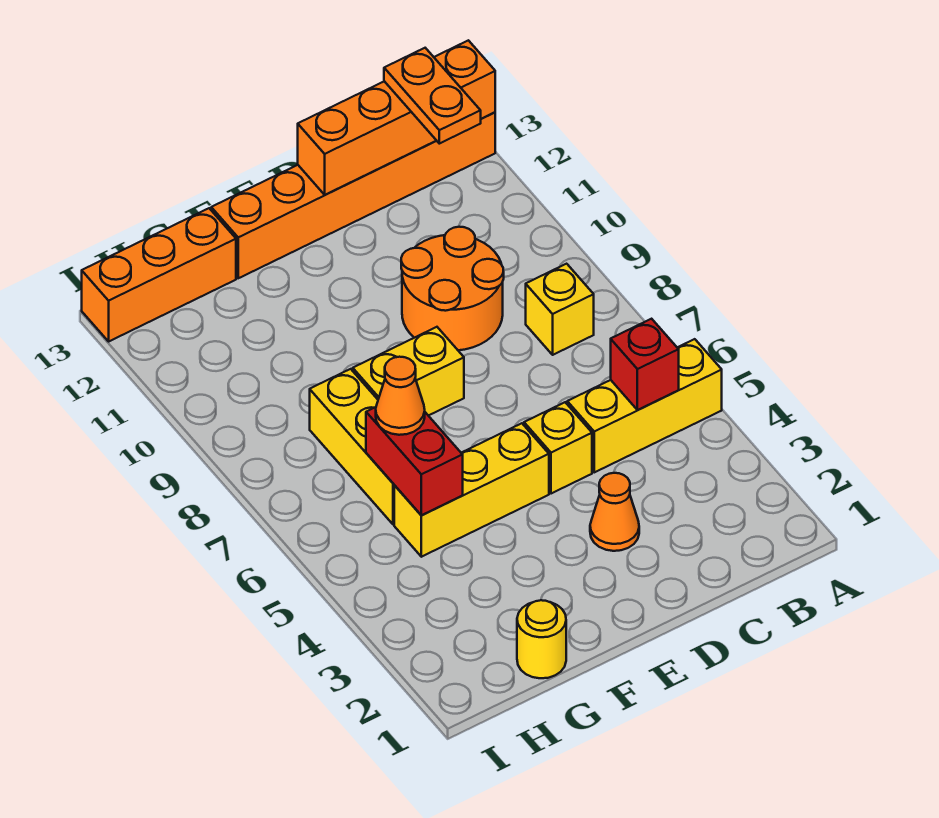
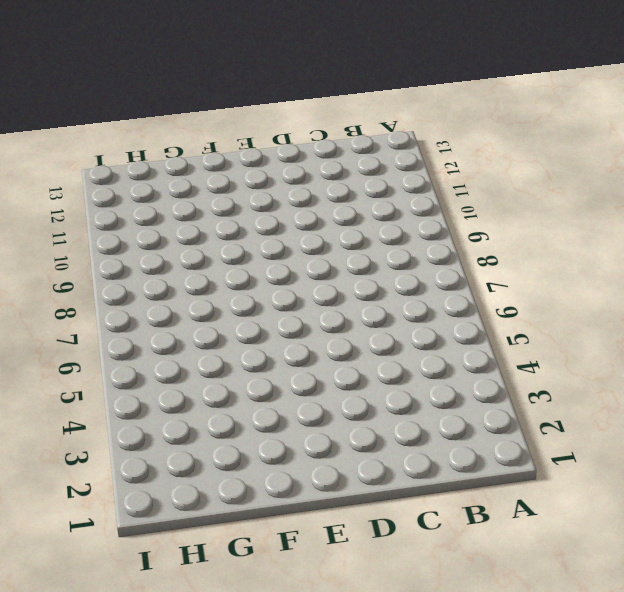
none -> yellow 1x3 brick [567,339,722,472]
none -> orange 1x6 brick [211,113,495,278]
none -> yellow 1x1 brick [526,264,594,355]

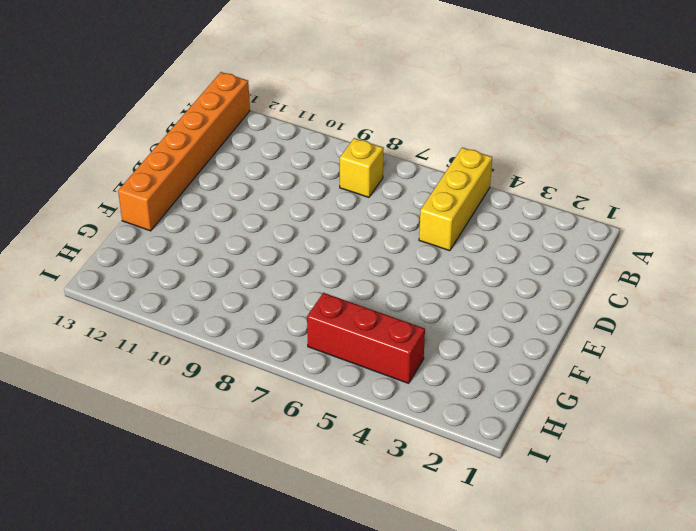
red 1x3 brick [307,293,425,383] -> none
none -> orange 2x2 round brick [401,227,504,350]
none -> orange 1x1 cone [590,473,639,551]
none -> yellow 1x1 brick [524,402,592,494]

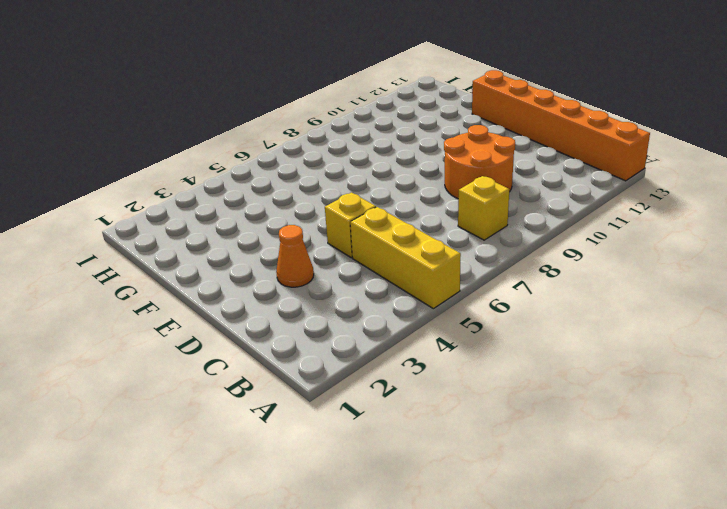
none -> yellow 1x3 brick [394,423,549,557]
none -> yellow 1x2 brick [353,327,464,416]
none -> yellow 1x1 round brick [517,600,566,678]

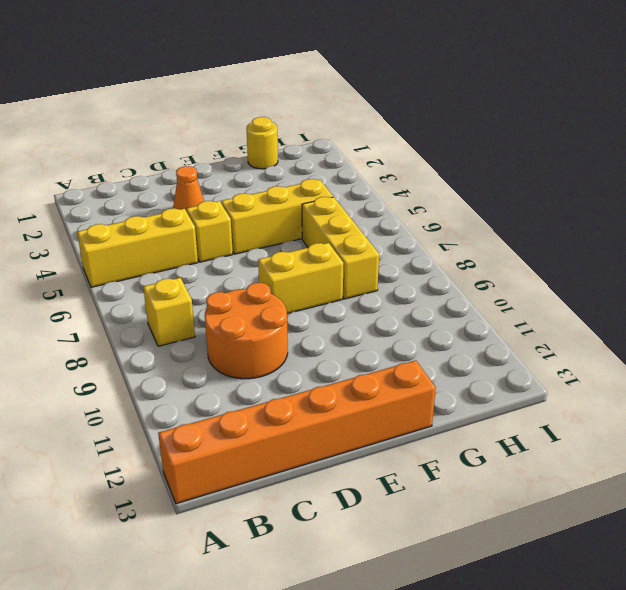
none -> orange 1x3 brick [82,208,236,341]
none -> orange 1x4 brick [298,40,495,195]
none -> red 1x1 brick [611,319,679,410]

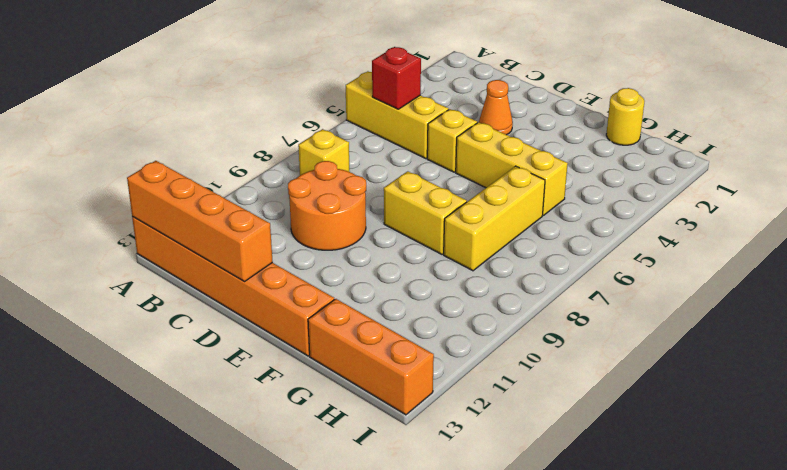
none -> red 1x2 brick [366,407,463,515]
none -> orange 1x2 plate [384,48,481,144]
none -> orange 1x1 cone [376,357,425,435]

